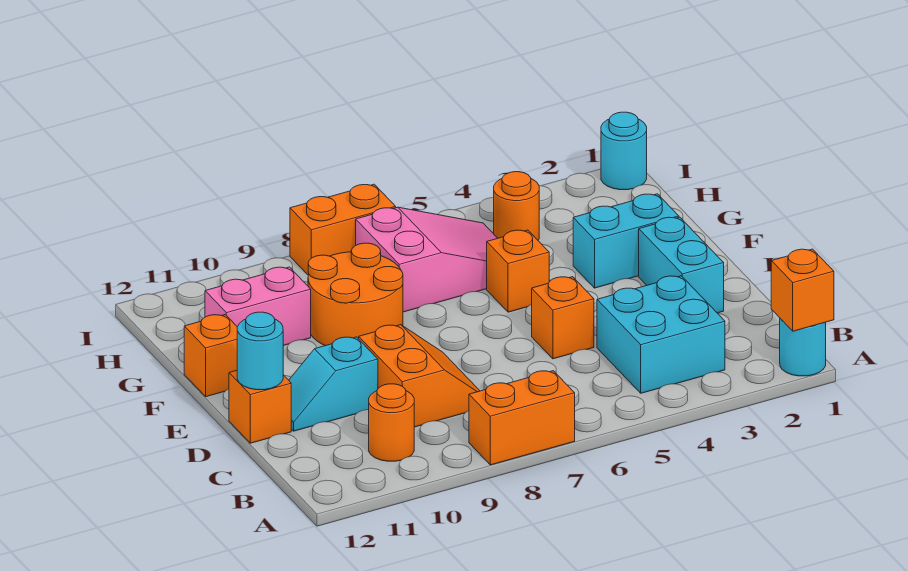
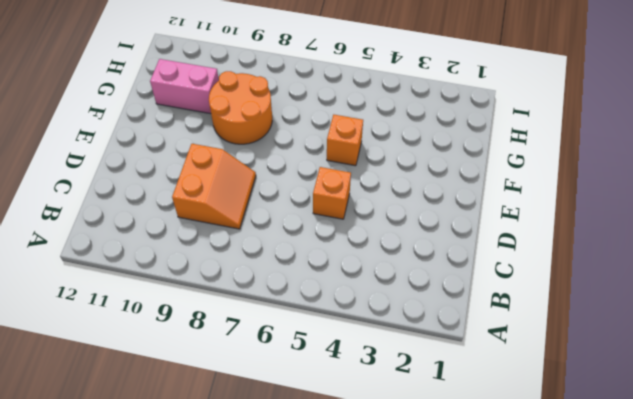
none -> cyan 1x1 round brick [780,319,826,376]
none -> orange 1x2 brick [469,371,575,465]
none -> cyan 2x2 brick [597,276,725,393]

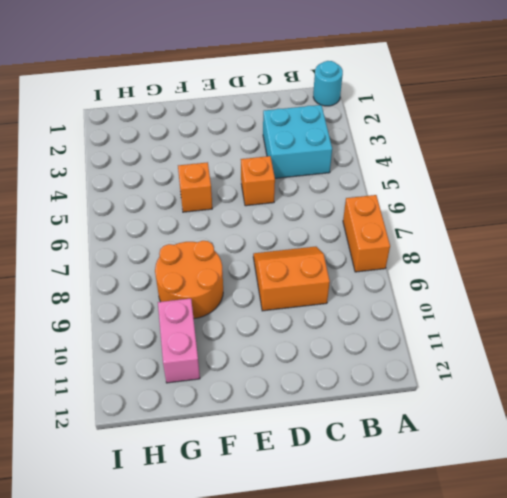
none -> orange 1x1 round brick [369,384,414,461]
none -> cyan 1x2 brick [639,217,724,313]
none -> cyan 1x2 slope [289,337,378,431]

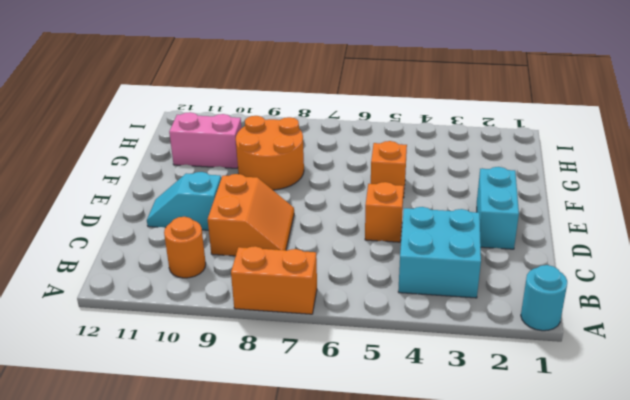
none -> orange 1x1 brick [229,370,291,443]
none -> cyan 1x2 brick [573,194,679,288]
none -> orange 1x1 brick [184,315,237,397]

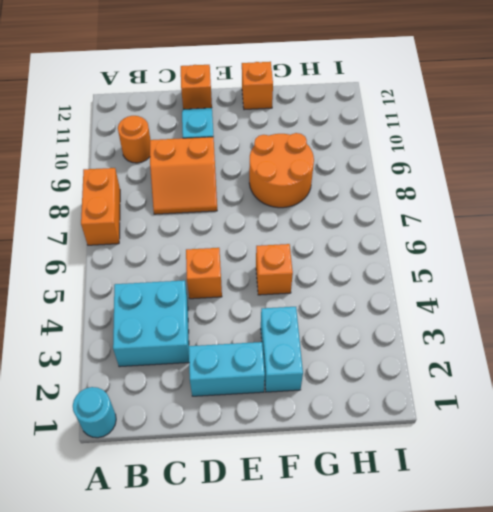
none -> pink 2x3 slope [356,207,498,312]
none -> pink 1x2 brick [205,267,311,346]
none -> orange 1x1 round brick [494,172,539,240]

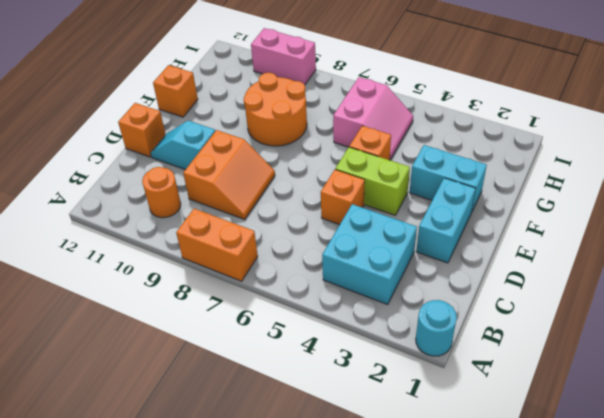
lime 1x2 brick [335,147,410,215] -> none
pink 2x2 slope [333,77,413,160] -> pink 2x3 slope [356,207,498,312]
pink 1x2 brick [251,28,316,85] -> pink 1x2 brick moved to [205,267,311,346]
none -> orange 1x1 round brick [494,172,539,240]
none -> cyan 1x1 round brick [601,112,647,190]
none -> orange 1x2 brick [290,184,396,275]

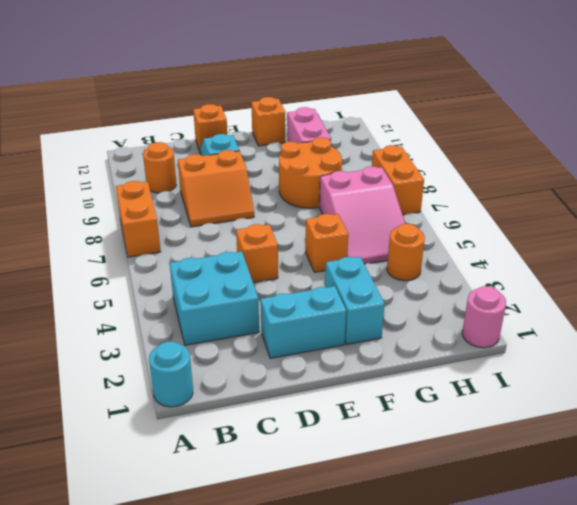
pink 1x1 round brick [462,286,506,348] -> cyan 1x1 round brick [601,112,647,190]
none -> orange 1x1 brick [771,249,834,331]
none -> cyan 1x1 round brick [237,312,283,390]

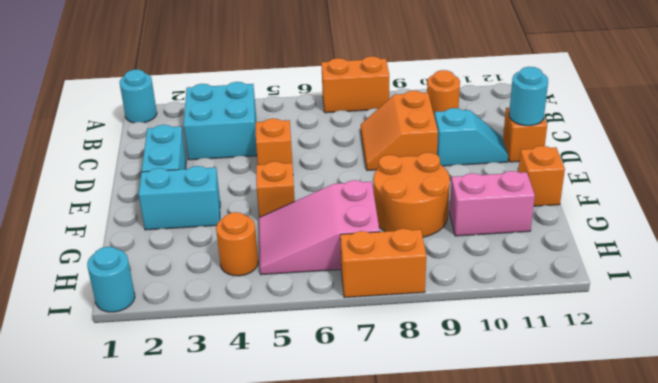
none -> orange 1x1 brick [771,249,834,331]

